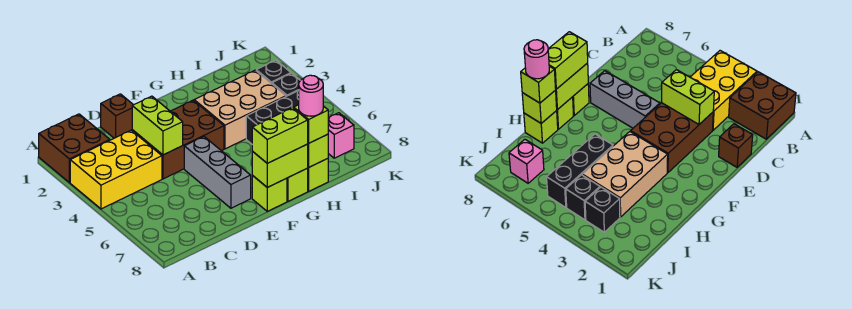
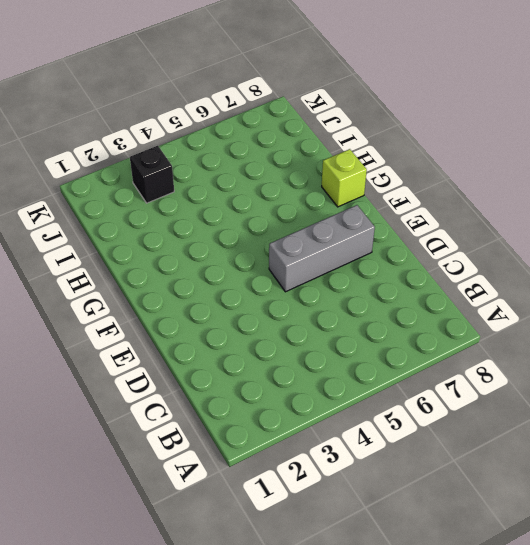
none -> brown 2x2 brick [39,114,110,183]
none -> yellow 2x3 brick [70,130,162,209]
none -> brown 1x1 brick [101,94,133,138]

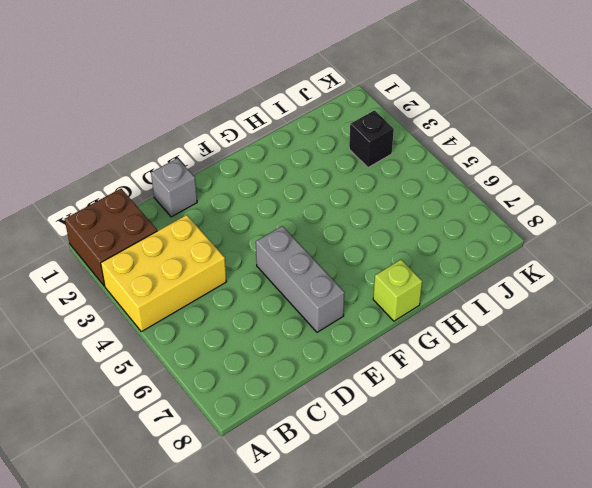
grey 1x1 brick [151,158,197,217] -> brown 1x1 brick [101,94,133,138]
none -> brown 2x3 brick [132,100,224,179]
none -> lime 1x1 brick [252,175,287,211]
none -> tan 2x3 brick [194,70,286,149]

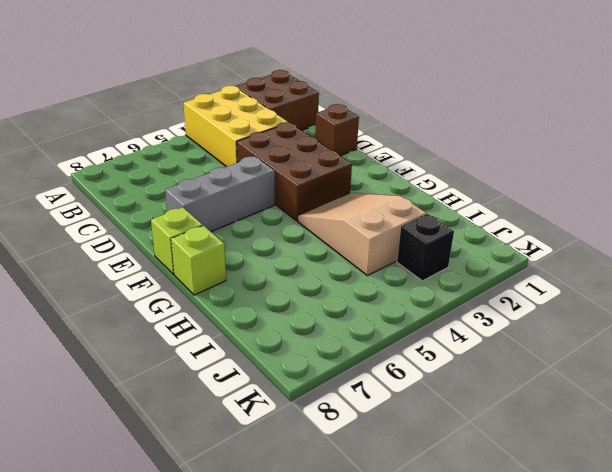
tan 2x3 slope [298,193,426,276] -> tan 2x3 brick [194,70,286,149]
none -> black 1x3 brick [246,91,299,144]
none -> lime 1x1 brick [308,158,328,191]
none -> black 1x1 brick [272,73,300,96]

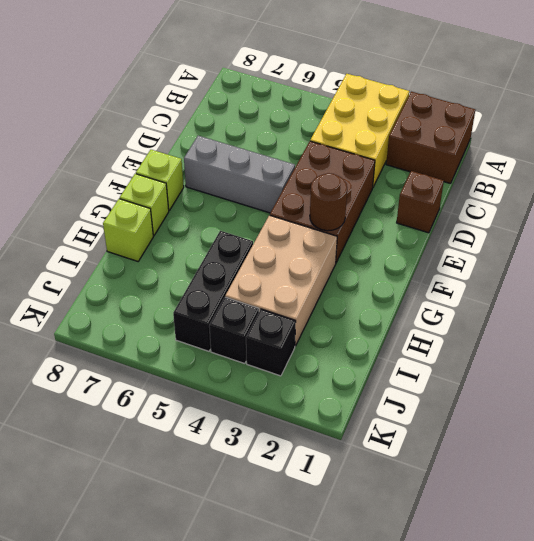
brown 1x1 round brick [310,173,347,231] -> none
none -> pink 1x1 brick [328,113,354,158]
none -> lime 1x2 brick [132,96,183,155]
none -> lime 1x2 brick [252,144,308,187]

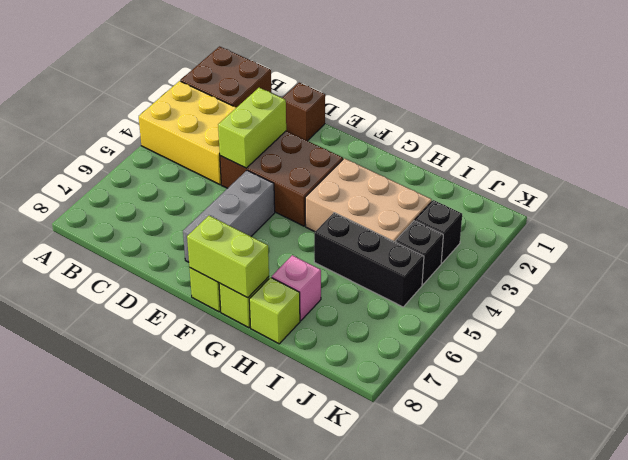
pink 1x1 brick [272,255,321,321] -> pink 1x1 brick moved to [328,113,354,158]
none -> lime 1x1 brick [308,134,328,167]
none -> lime 1x2 brick [252,108,308,163]
none -> lime 1x1 brick [294,105,328,143]

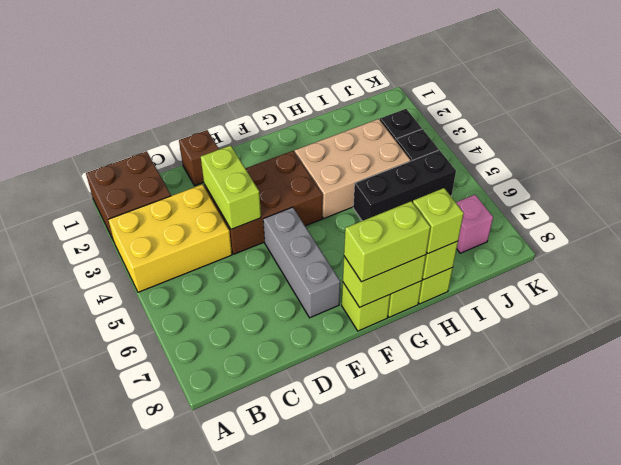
none -> pink 1x1 round brick [299,75,323,116]

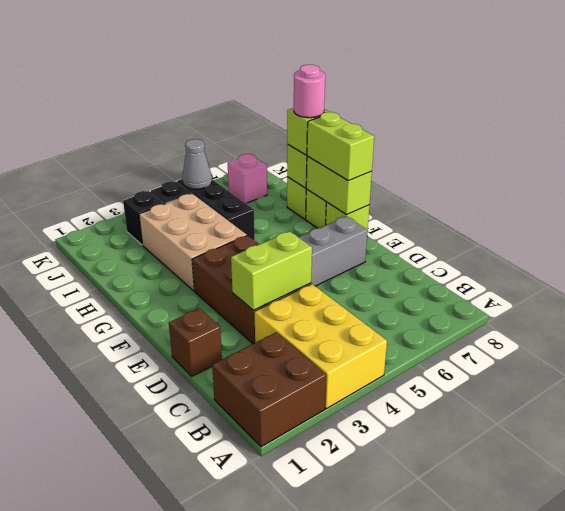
grey 1x1 cone [182,139,212,189] -> none

